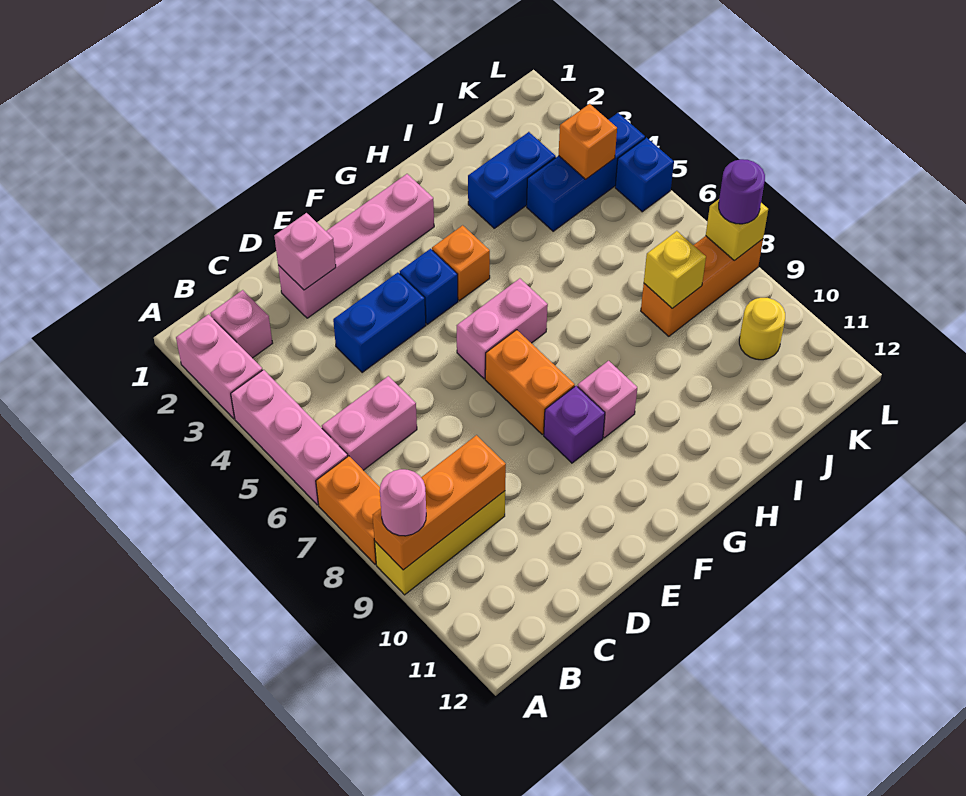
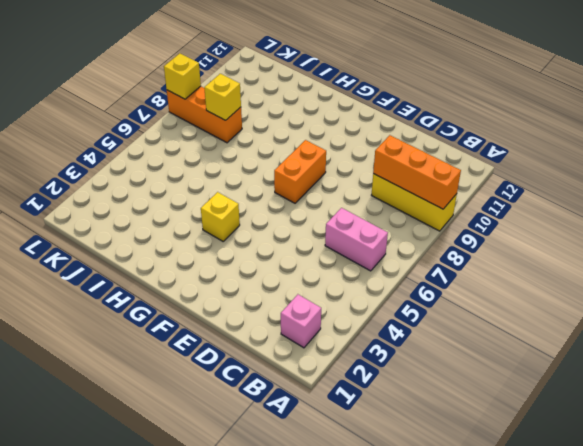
yellow 1x1 brick [201,192,240,241] -> orange 1x1 brick [432,225,490,301]
none -> pink 1x2 brick [176,314,262,419]
none -> pink 1x3 brick [231,370,348,505]
none -> orange 1x2 brick [316,456,381,564]

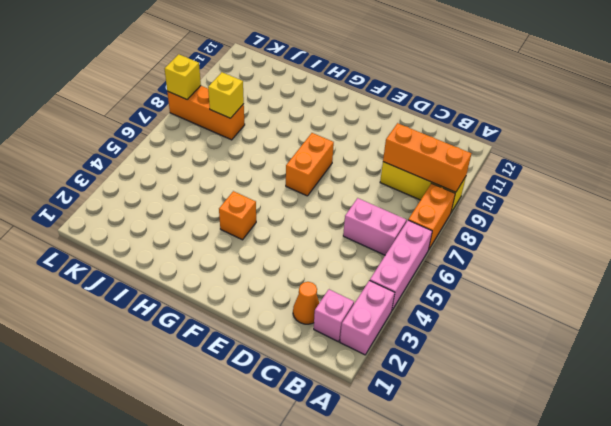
orange 1x1 cone [293,282,319,324] -> none
none -> pink 1x4 brick [278,174,434,318]
none -> blue 1x2 brick [333,272,426,373]
none -> blue 1x1 brick [400,249,458,324]

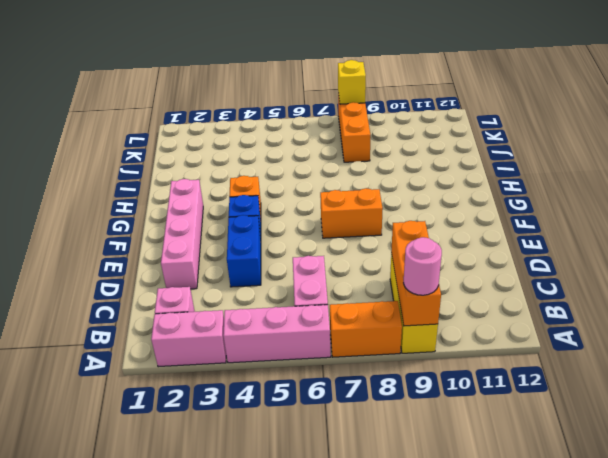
none -> pink 1x2 brick [457,278,548,379]
none -> purple 1x1 brick [544,386,605,463]
none -> pink 1x1 brick [578,361,637,438]

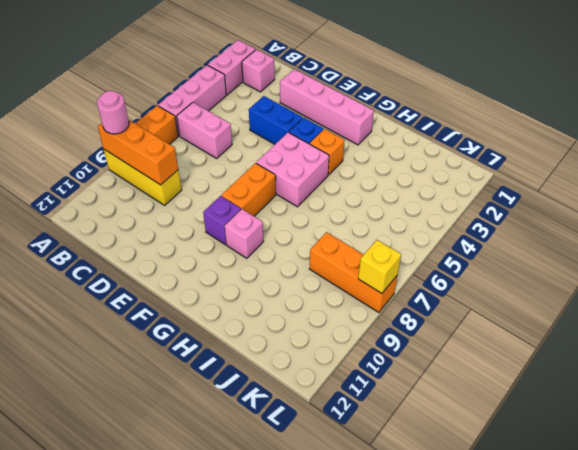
pink 2x2 brick [256,132,329,207] -> pink 1x2 brick [457,278,548,379]
none -> blue 1x2 brick [468,132,556,228]
none -> blue 1x3 brick [527,113,645,231]
none -> yellow 1x1 round brick [739,298,785,360]

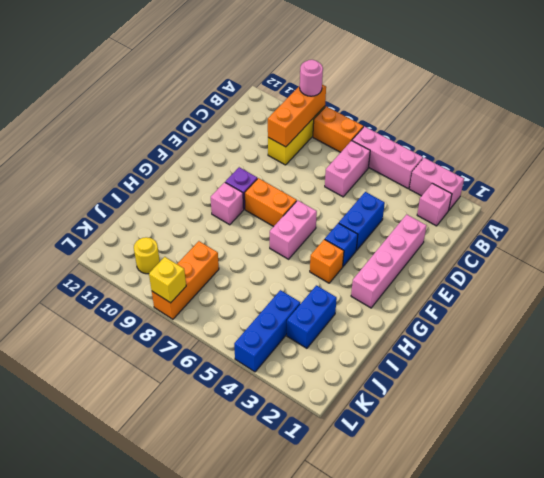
none -> blue 1x1 brick [615,138,674,212]
none -> pink 1x1 brick [274,213,336,290]
none -> yellow 1x1 brick [644,231,706,308]

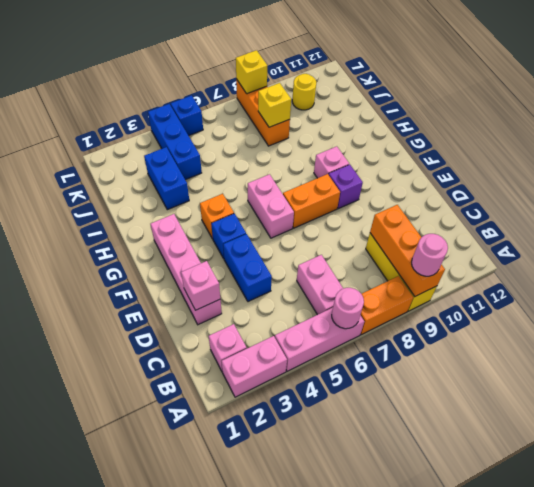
pink 1x1 round brick [332,288,364,329] -> none
none -> orange 1x1 brick [559,104,617,179]
none -> purple 1x1 round brick [719,159,765,224]

